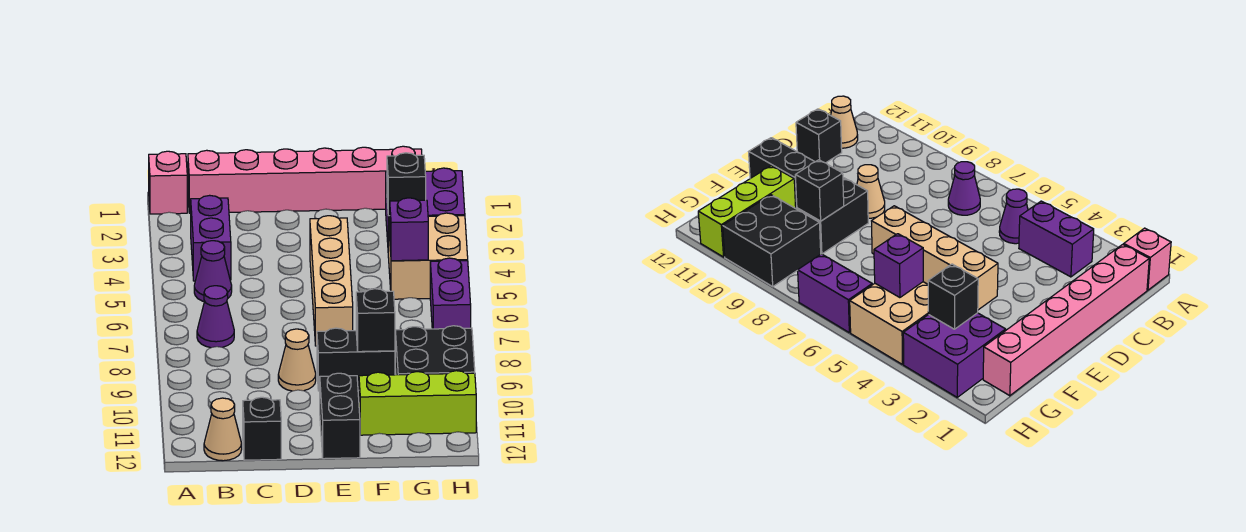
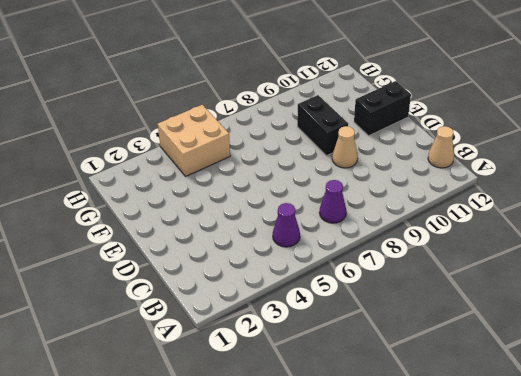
none -> pink 1x1 brick [149,151,187,214]
none -> pink 1x6 brick [188,146,422,213]
none -> purple 1x2 brick [191,195,231,281]

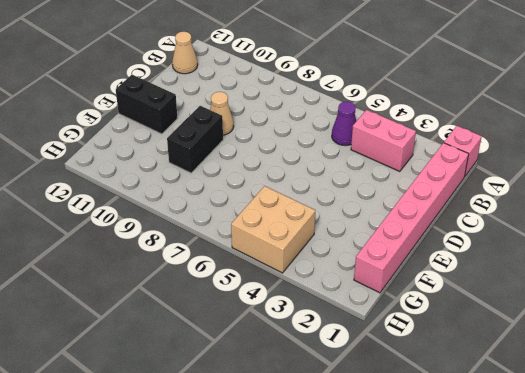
pink 1x2 brick [351,110,416,172] -> purple 1x2 brick [191,195,231,281]
none -> purple 1x1 cone [197,286,234,348]
none -> black 1x1 brick [243,397,281,460]
none -> tan 1x4 brick [310,216,353,346]

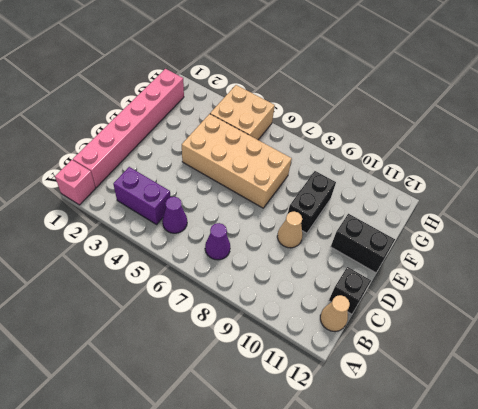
tan 2x4 brick [182,114,292,208] -> tan 1x4 brick [310,216,353,346]
none -> lime 1x3 brick [359,371,476,435]
none -> purple 2x2 brick [386,168,465,242]
none -> black 2x2 brick [395,326,475,375]

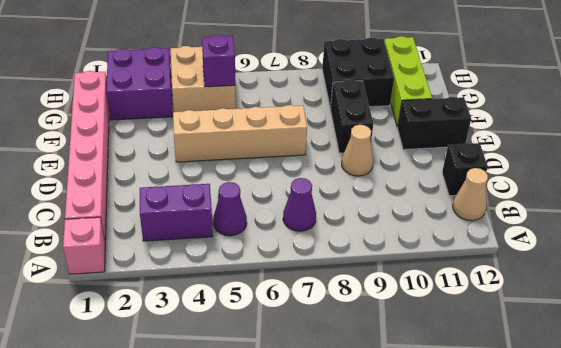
none -> purple 1x2 brick [430,258,471,329]
none -> black 1x1 brick [356,289,395,352]
none -> black 1x1 brick [387,153,426,216]

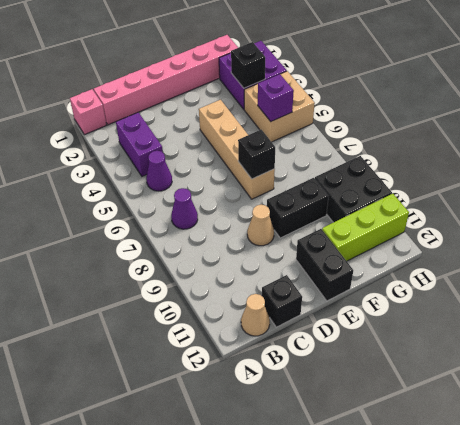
black 1x1 brick [238,130,275,179] -> black 1x1 brick moved to [356,289,395,352]
none -> purple 1x2 brick [430,258,471,329]

